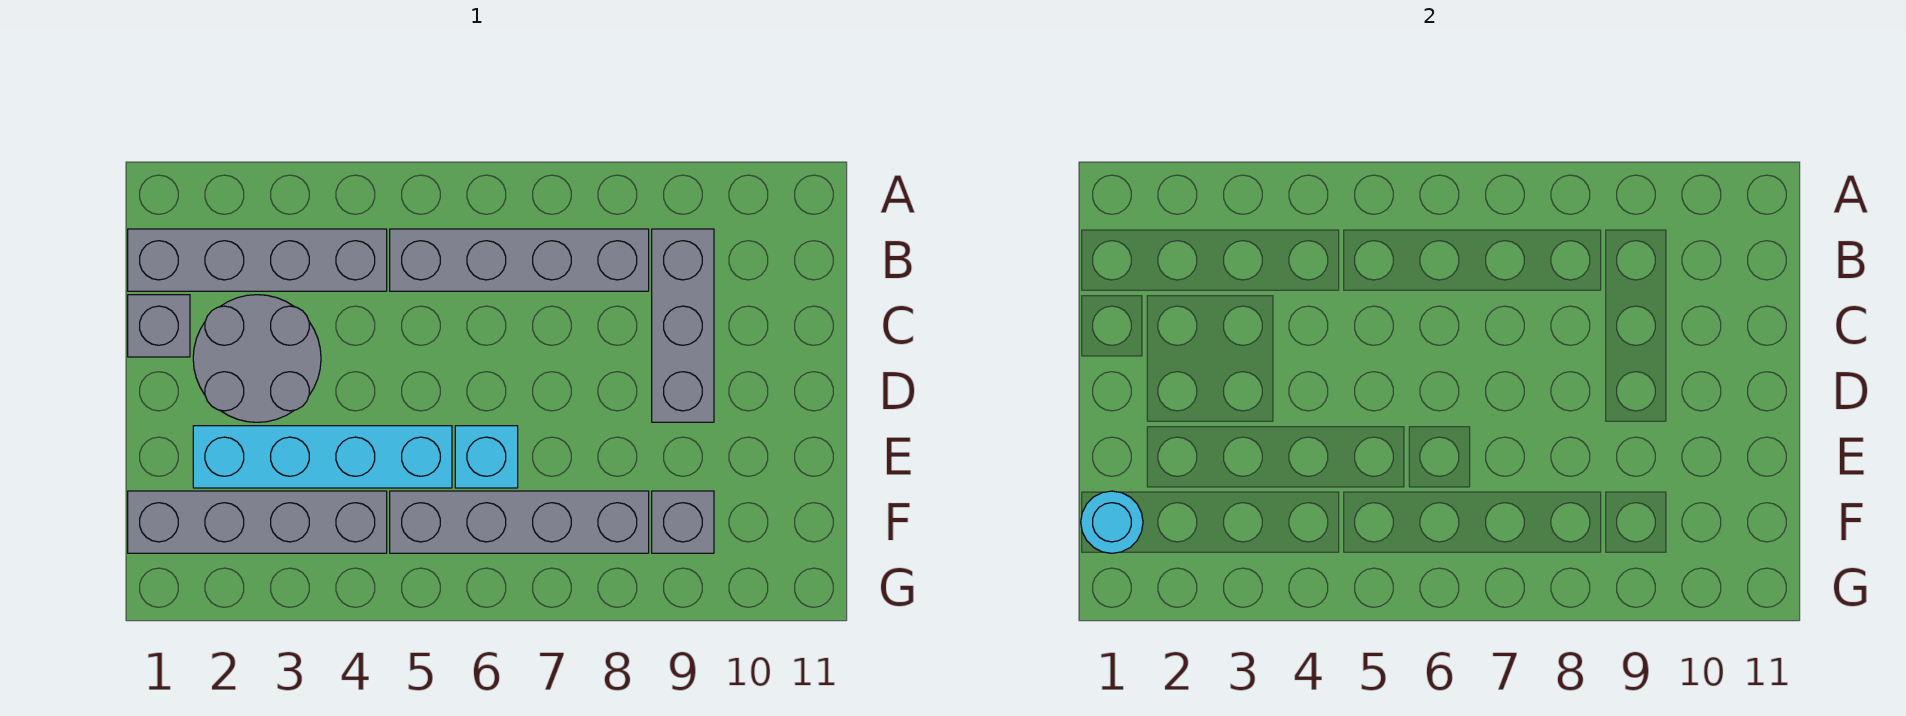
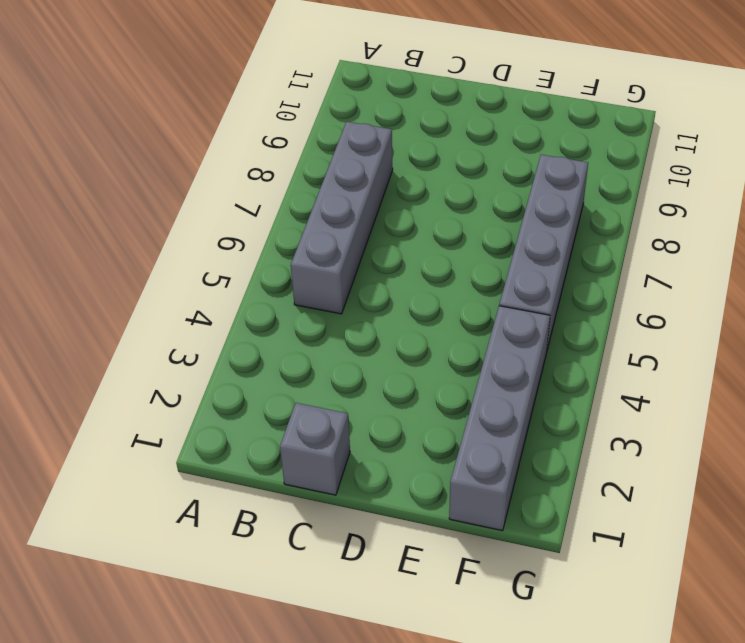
none -> grey 1x4 brick [128,229,387,291]
none -> grey 1x3 brick [652,229,714,422]

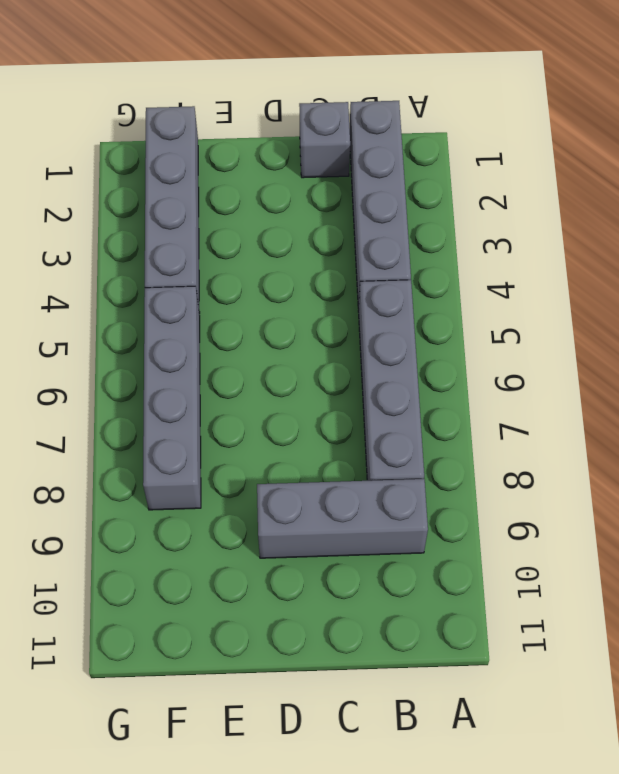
none -> grey 2x2 round brick [193,295,321,422]
none -> cyan 1x4 brick [193,426,452,488]

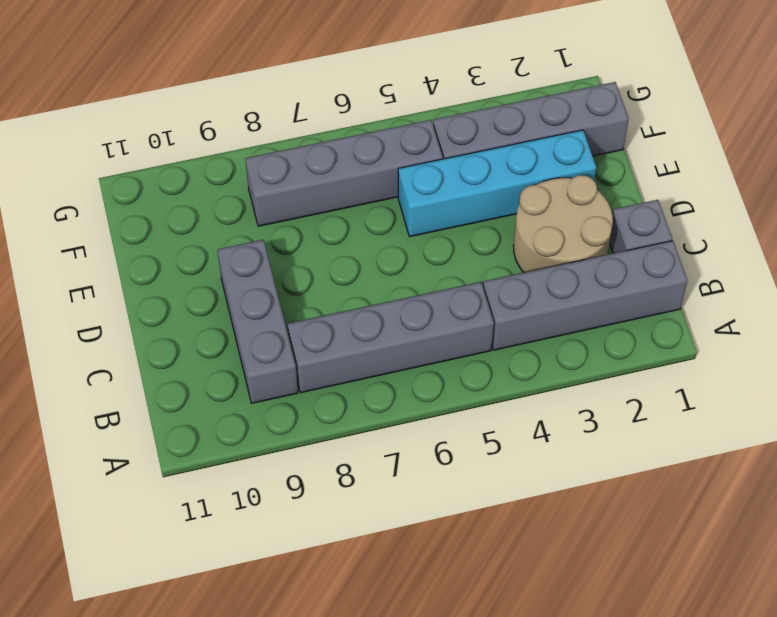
tan 2x2 round brick [513,175,613,273] -> grey 2x2 round brick [193,295,321,422]
none -> cyan 1x1 brick [455,426,518,488]
none -> grey 1x1 brick [652,491,714,553]

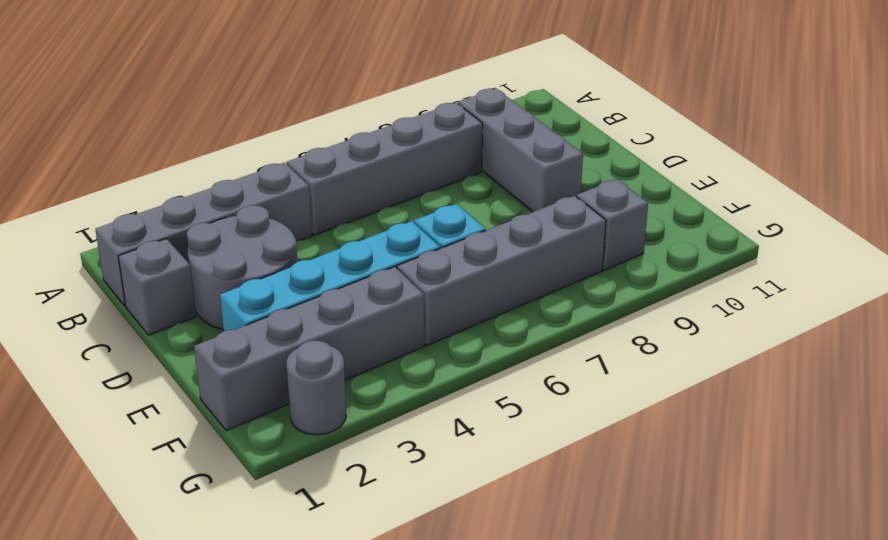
grey 1x1 round brick [286,341,346,435] -> none
none -> cyan 1x1 round brick [1081,491,1143,553]

